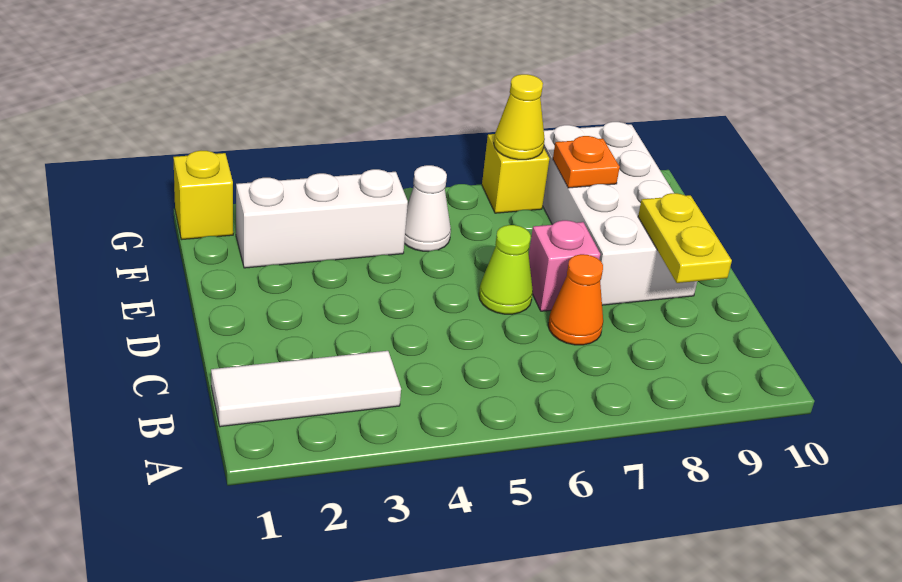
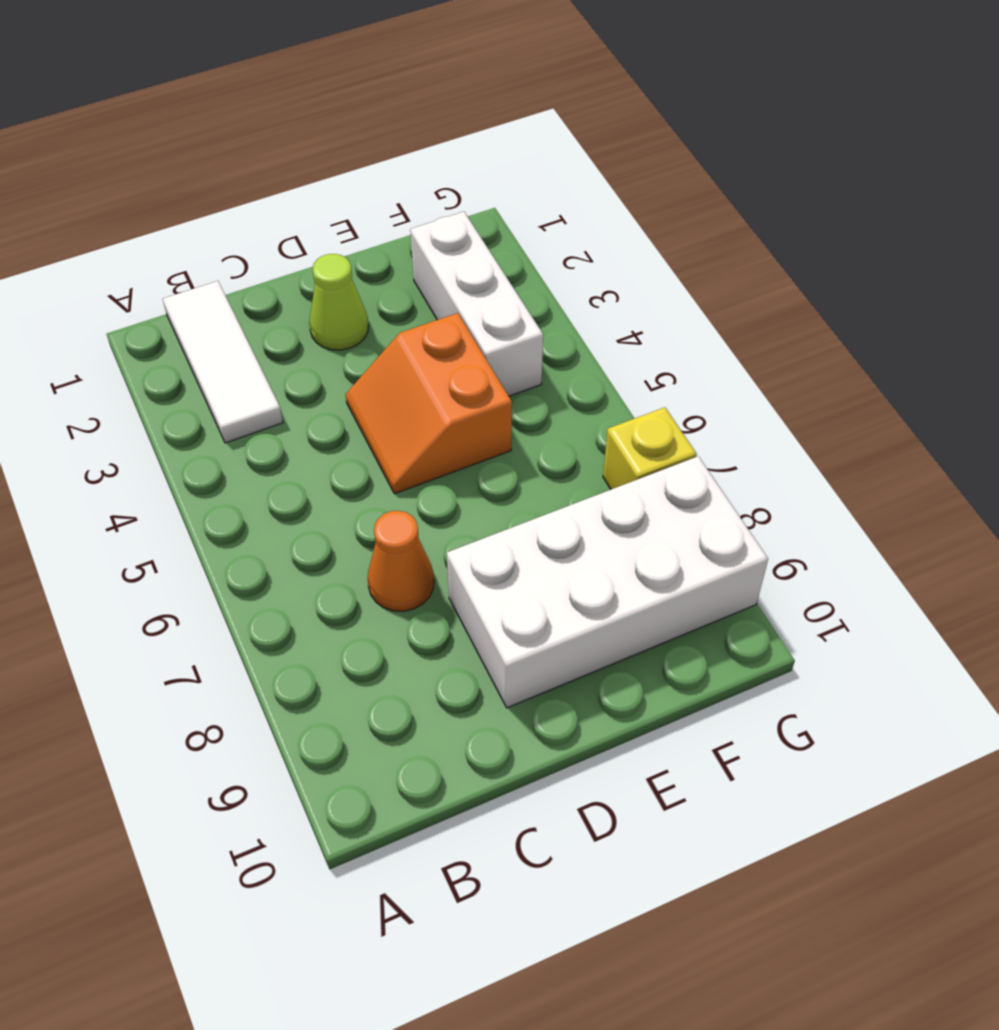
lime 1x1 cone [309,254,369,350] -> lime 1x1 cone moved to [479,225,533,314]
orange 2x2 slope [346,313,512,494] -> none
none -> pink 1x1 brick [529,220,600,311]
none -> white 1x1 cone [404,165,451,251]
none -> yellow 1x1 brick [173,151,233,240]

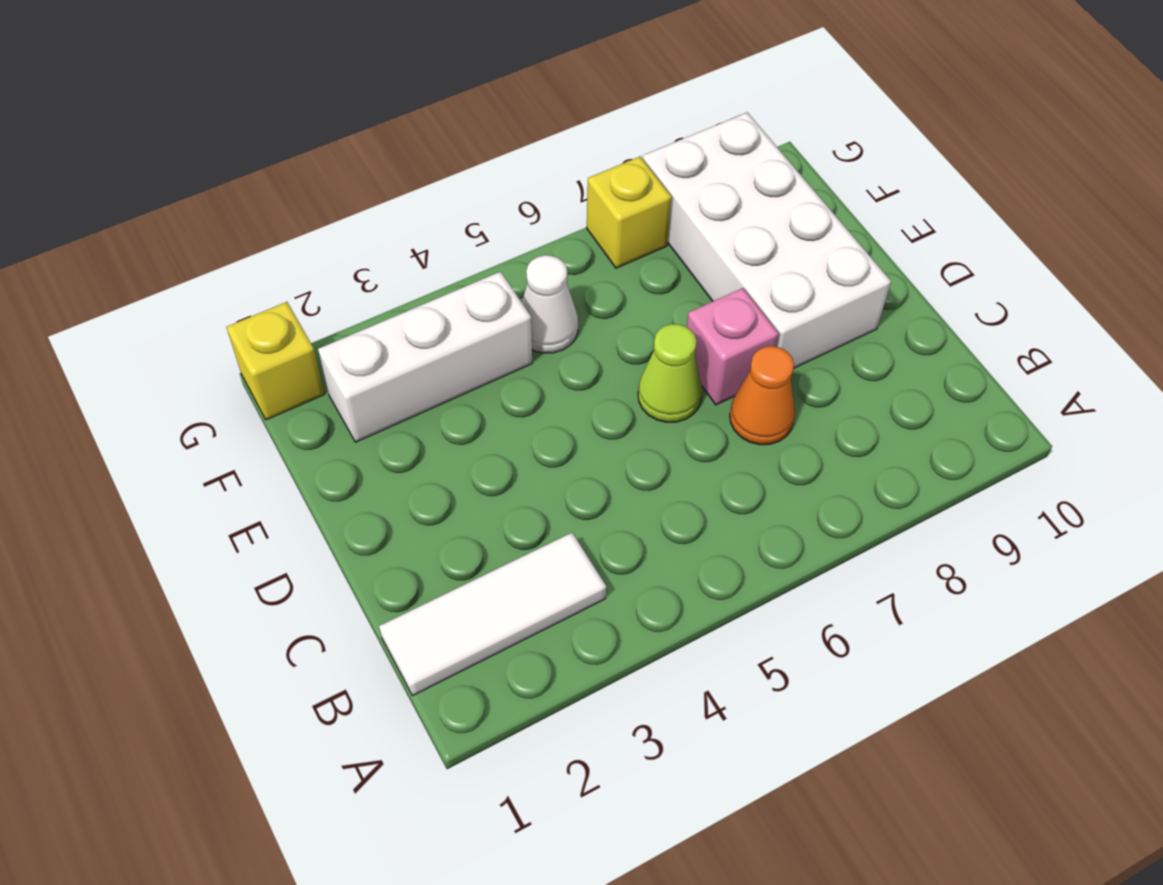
none -> yellow 1x2 plate [638,193,732,283]
none -> orange 1x1 plate [553,136,620,188]
none -> yellow 1x1 cone [494,74,545,160]

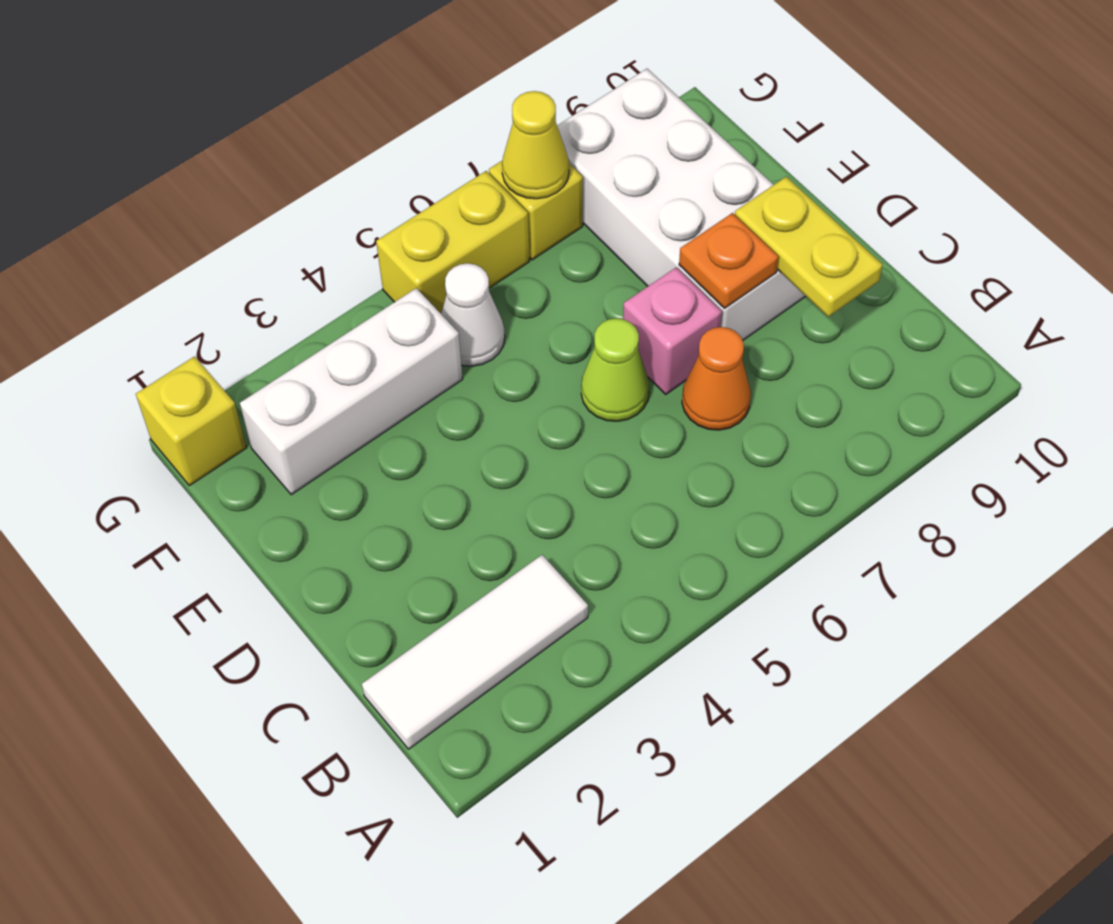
orange 1x1 plate [679,213,779,308] -> orange 1x1 plate moved to [553,136,620,188]
yellow 1x2 brick [376,171,529,313] -> none

